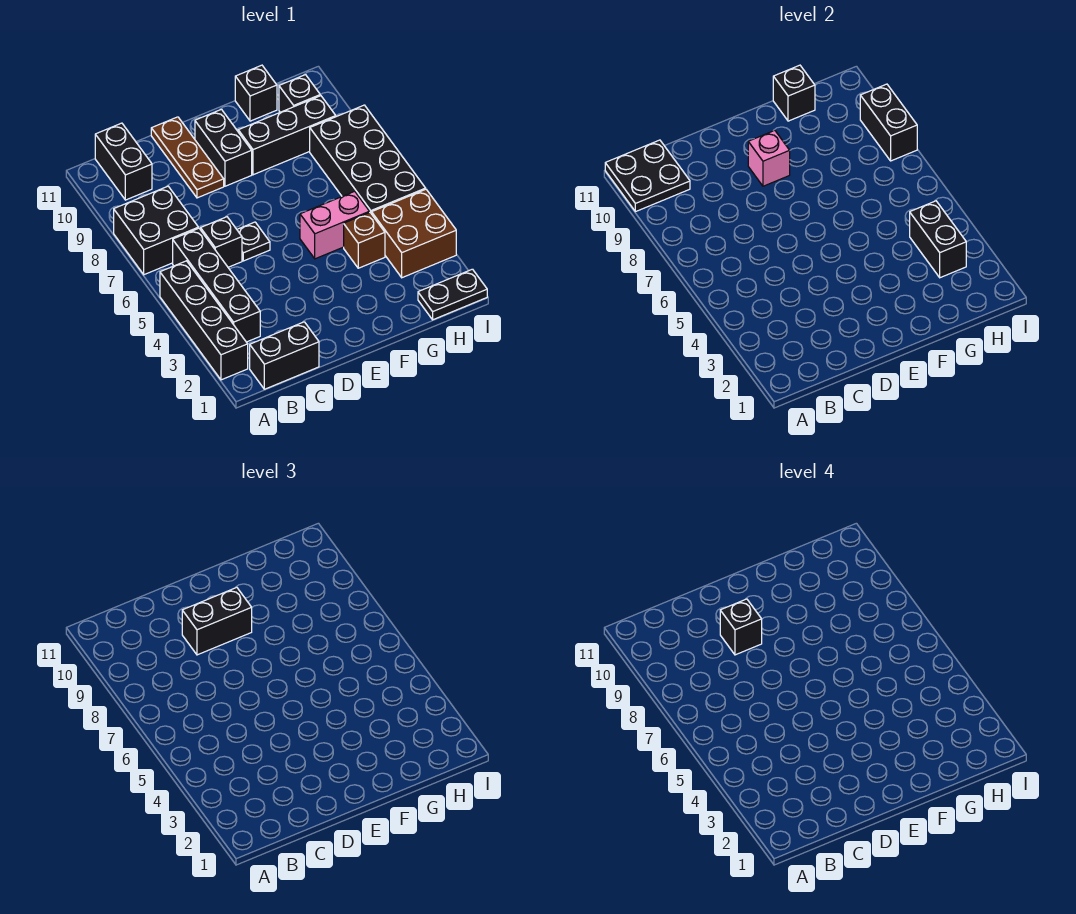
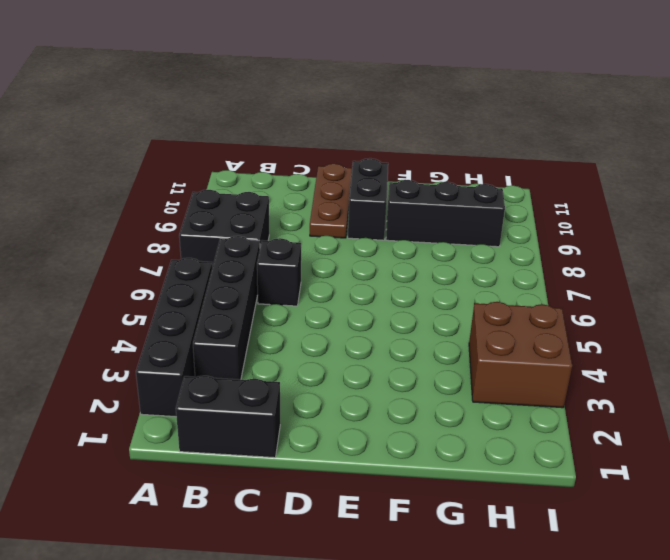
none -> black 1x2 brick [95,123,152,200]
none -> black 1x1 plate [237,222,270,261]
none -> pink 1x2 brick [300,191,369,259]

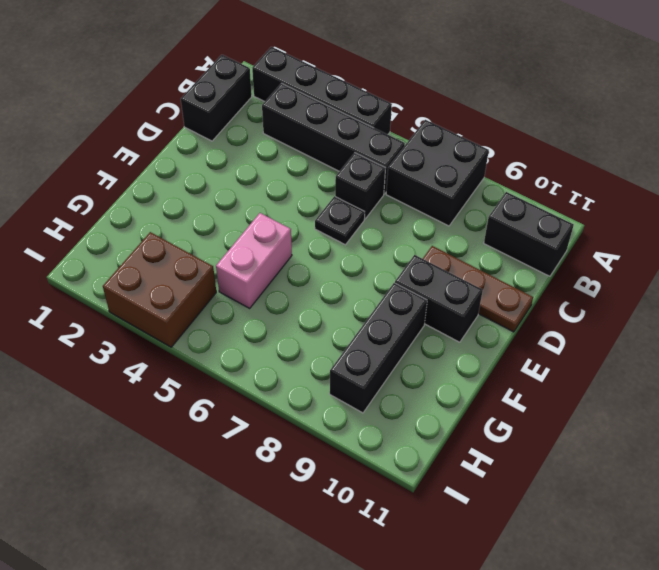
none -> brown 1x1 brick [344,212,385,268]
none -> black 1x1 brick [235,65,277,121]
none -> black 1x2 plate [418,269,487,320]

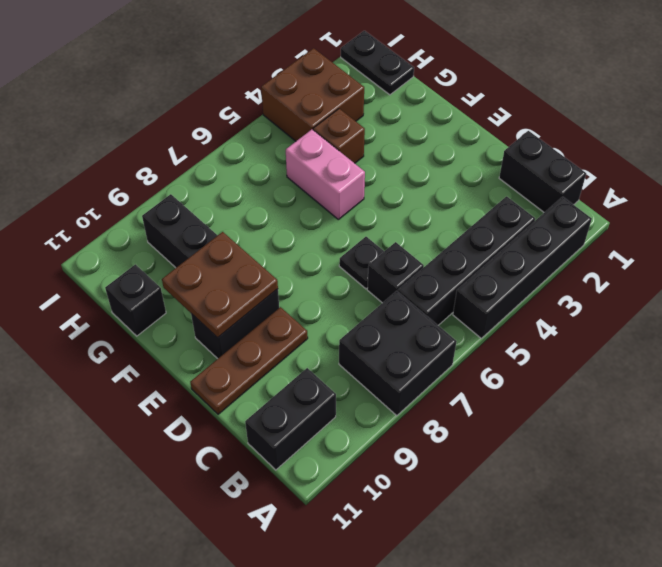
brown 2x2 plate [162,232,278,338] -> pink 1x1 brick [748,130,790,186]
none -> black 2x4 brick [310,105,426,214]
none -> black 1x1 brick [279,75,320,112]
none -> black 2x2 plate [605,140,690,212]

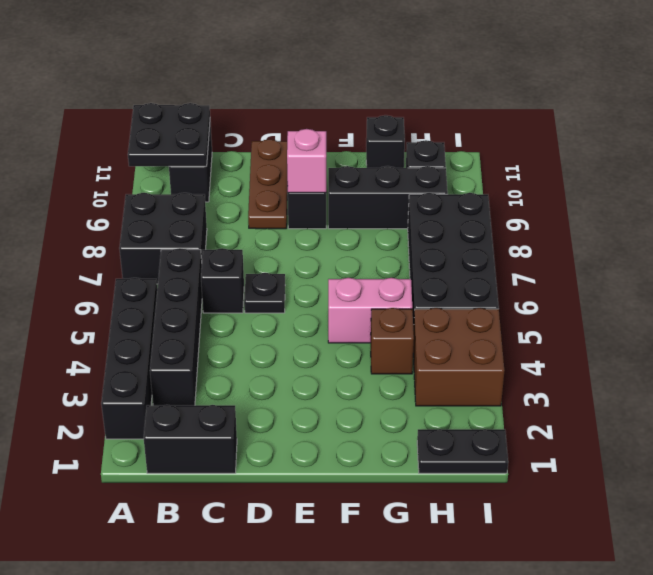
none -> black 1x1 brick [773,65,815,121]
none -> black 1x2 brick [910,201,966,278]
none -> black 1x2 brick [860,84,917,161]

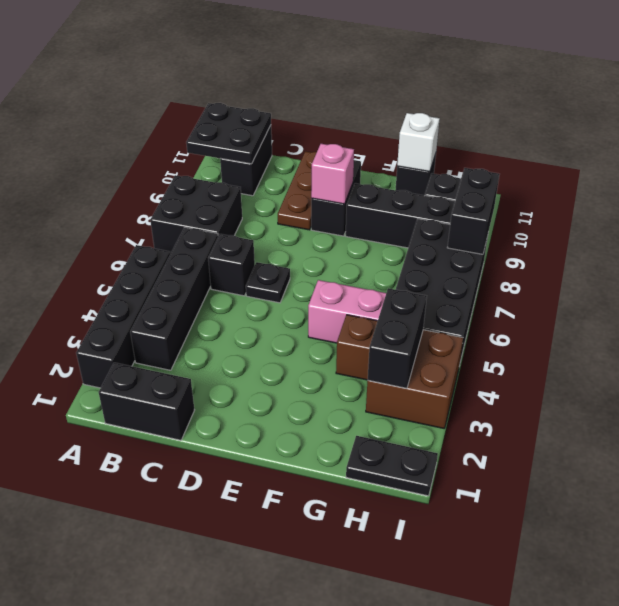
white 1x1 brick [397,113,440,172] -> black 1x1 brick [773,65,815,121]
none -> black 1x2 brick [182,587,252,655]
none -> black 1x1 brick [720,599,762,655]

